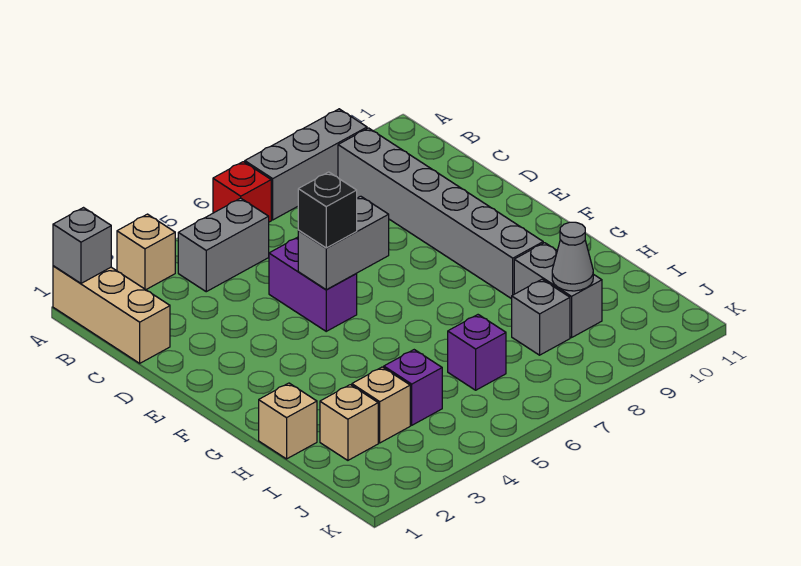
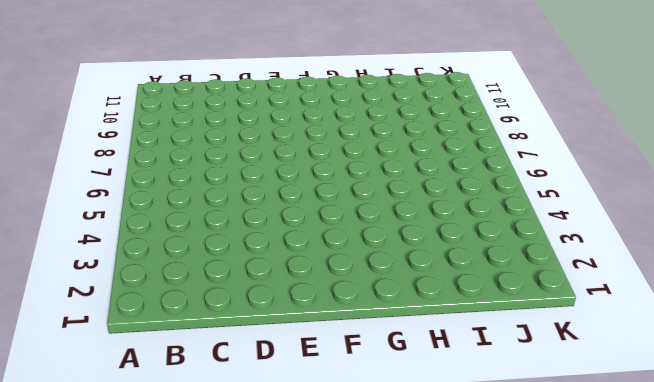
none -> tan 1x3 brick [53,266,170,363]
none -> tan 1x1 brick [117,214,175,290]
none -> red 1x1 brick [213,162,271,222]

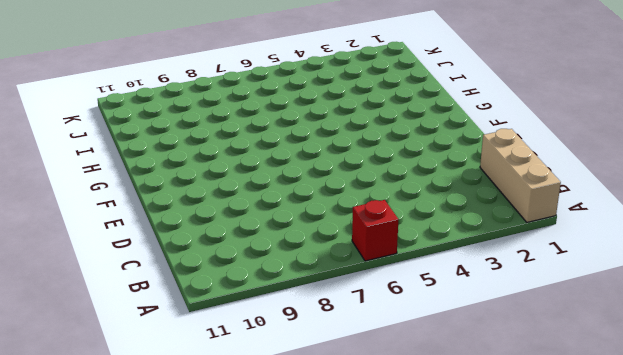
none -> tan 1x1 brick [117,214,175,290]
none -> grey 1x3 brick [245,109,367,220]
none -> grey 1x2 brick [178,198,269,292]

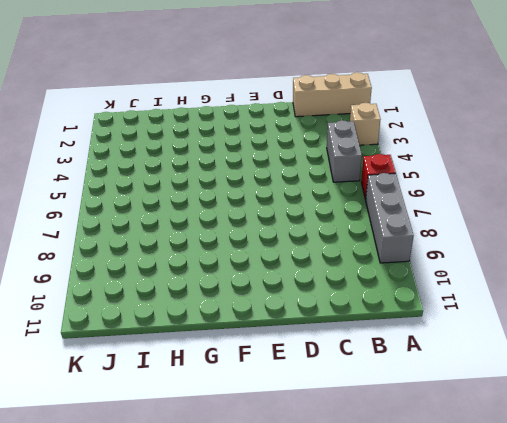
none -> grey 1x6 brick [338,128,543,299]
none -> purple 1x2 brick [269,237,357,331]
none -> tan 1x1 brick [259,383,317,459]

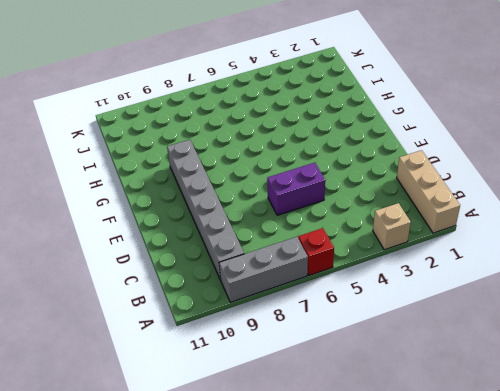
purple 1x2 brick [267,163,325,215] -> purple 1x2 brick turned to [269,237,357,331]
none -> grey 1x2 brick [178,198,269,292]
none -> tan 1x1 brick [259,383,317,459]
none -> grey 1x2 brick [514,243,602,338]

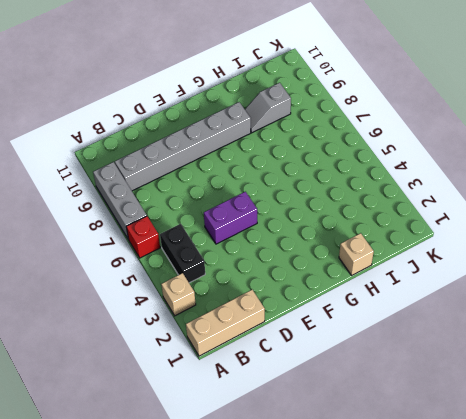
black 1x2 brick [160,224,205,283] -> grey 1x2 brick [178,198,269,292]
grey 1x2 slope [245,83,291,133] -> grey 1x2 brick [514,243,602,338]
none -> tan 1x1 brick [320,385,378,460]
none -> tan 1x1 brick [352,367,410,443]
none -> purple 1x1 brick [384,350,442,425]

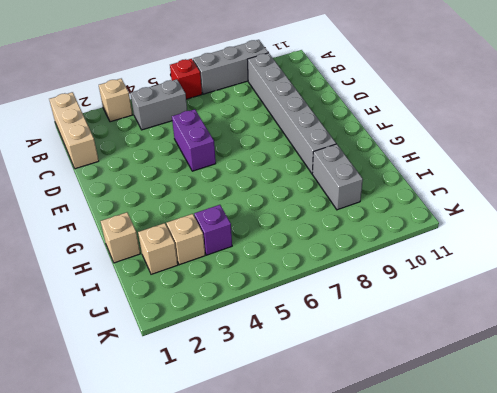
none -> purple 1x1 brick [448,315,506,390]
none -> grey 1x1 brick [512,279,570,355]
none -> grey 1x1 brick [53,208,111,283]

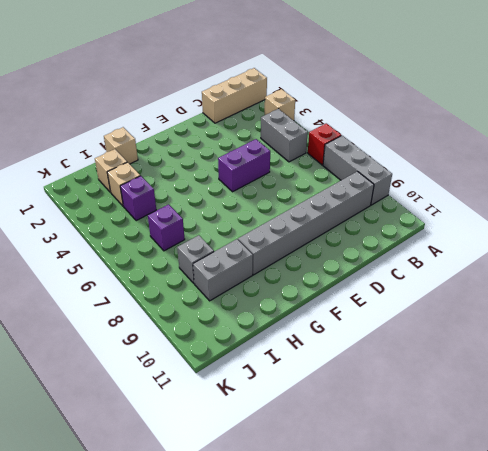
none -> grey 1x1 brick [53,208,111,283]
none -> grey 1x2 brick [298,196,389,290]
none -> grey 1x1 cone [552,222,593,291]

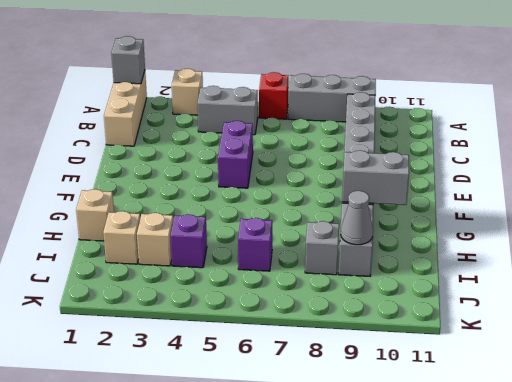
grey 1x2 brick [342,150,409,205] -> grey 1x2 brick moved to [298,196,389,290]
none -> black 1x1 brick [298,172,357,248]

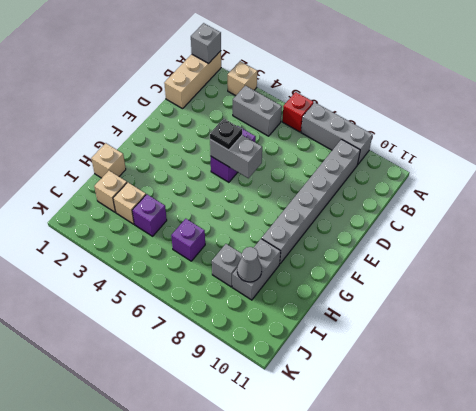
black 1x1 plate [210,118,242,150] -> black 1x1 brick [298,172,357,248]

